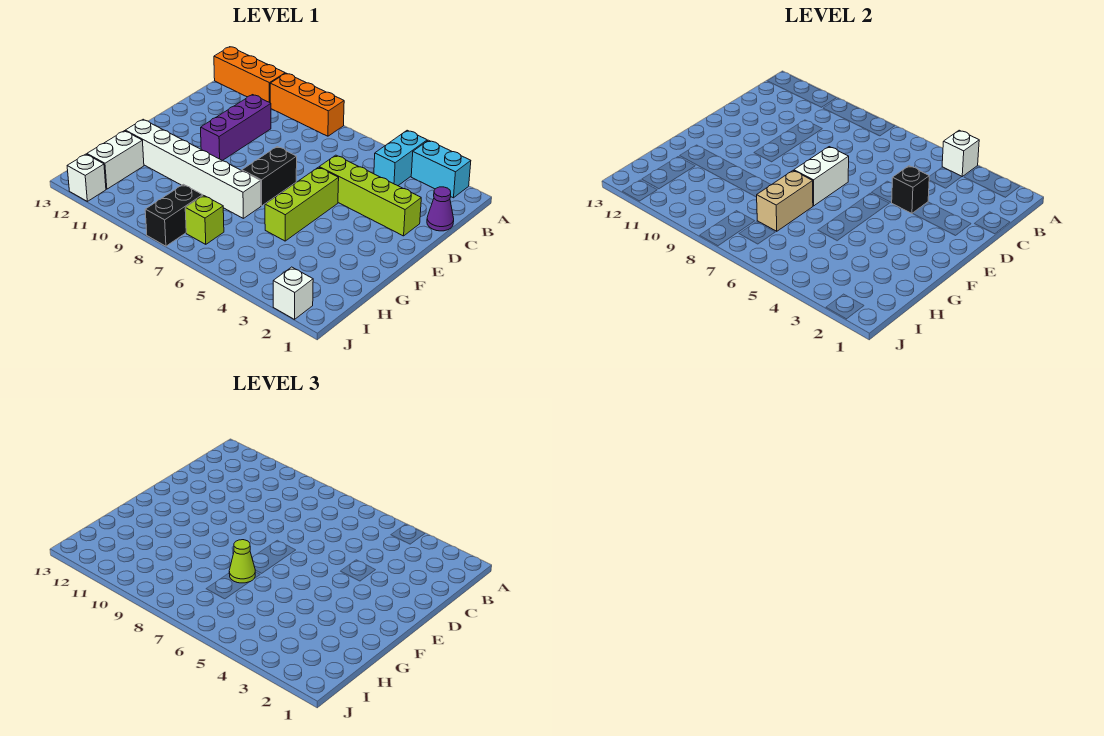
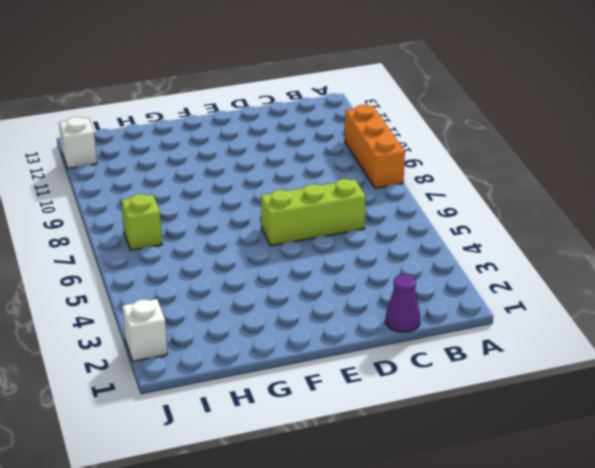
lime 1x3 brick [261,179,366,246] -> lime 1x3 brick moved to [265,167,339,241]
none -> cyan 1x2 brick [411,140,471,198]
none -> cyan 1x2 brick [374,130,427,186]
none -> orange 1x3 brick [214,47,285,103]

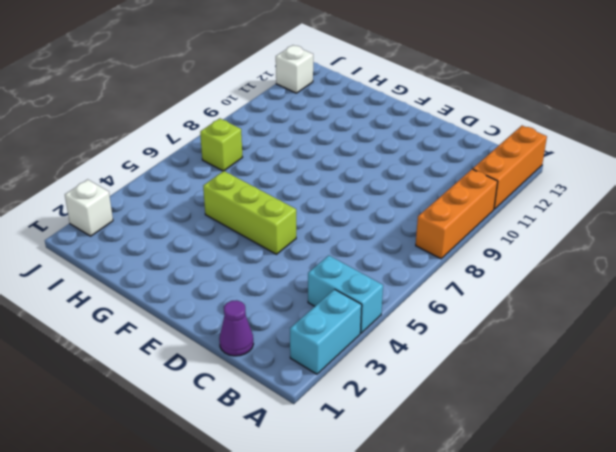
none -> purple 1x3 brick [201,95,271,161]
none -> lime 1x4 brick [319,155,421,236]
none -> black 1x2 brick [242,147,297,206]

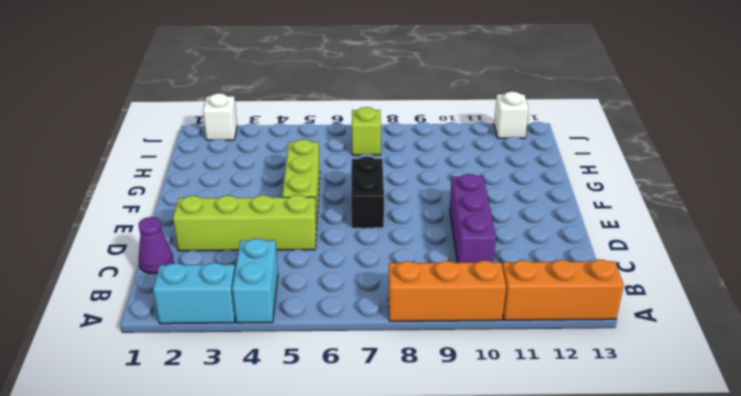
none -> white 1x6 brick [125,119,261,218]
none -> white 1x2 brick [87,131,144,189]
none -> black 1x2 brick [145,184,203,246]

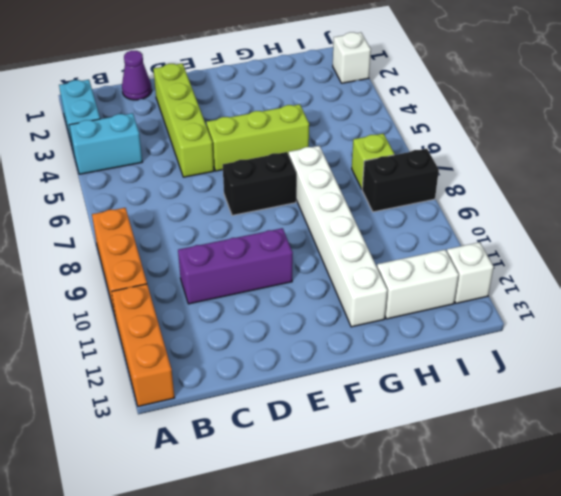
none -> white 1x1 brick [942,130,979,176]
none -> black 1x1 brick [892,166,929,213]
none -> white 1x2 brick [794,147,849,206]

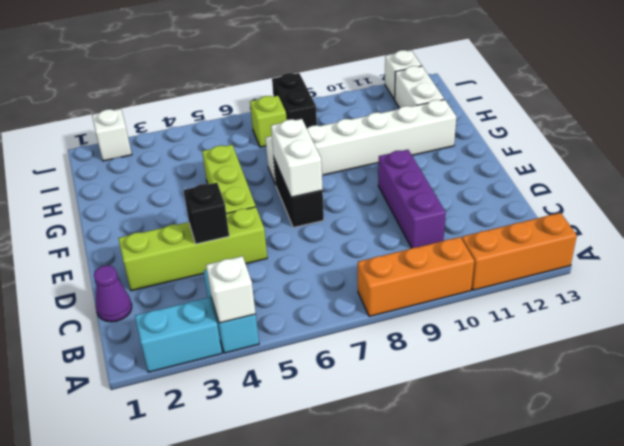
none -> tan 1x2 brick [757,171,813,231]
none -> lime 1x1 cone [229,540,255,583]

